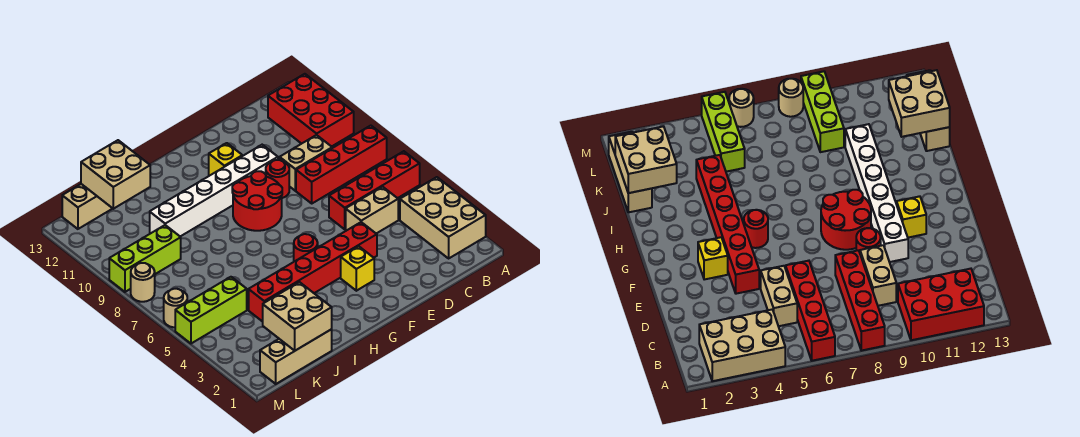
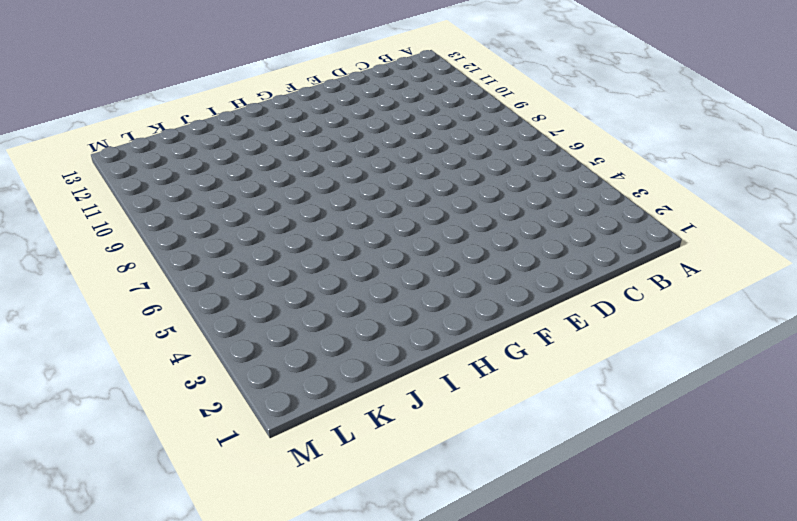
none -> tan 2x3 brick [400,177,486,258]
none -> red 1x4 brick [329,151,420,229]
none -> red 1x4 brick [296,126,387,203]

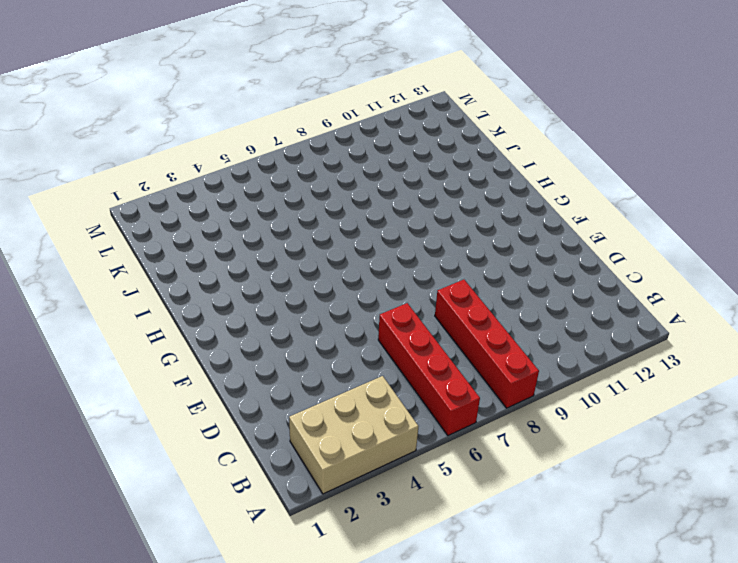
none -> red 2x3 brick [268,74,354,147]
none -> tan 1x2 brick [346,187,398,234]
none -> tan 1x2 brick [280,135,332,191]

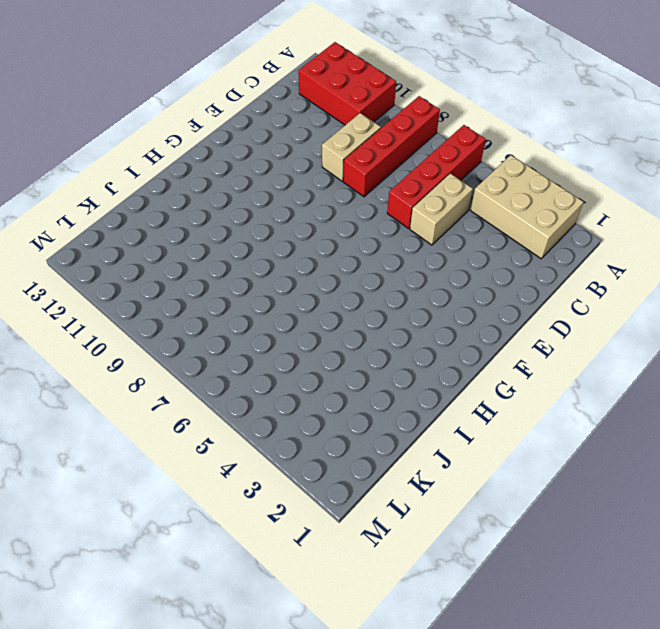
none -> red 1x6 brick [249,222,377,322]
none -> red 1x1 round brick [266,160,289,198]
none -> white 1x6 brick [150,145,278,236]

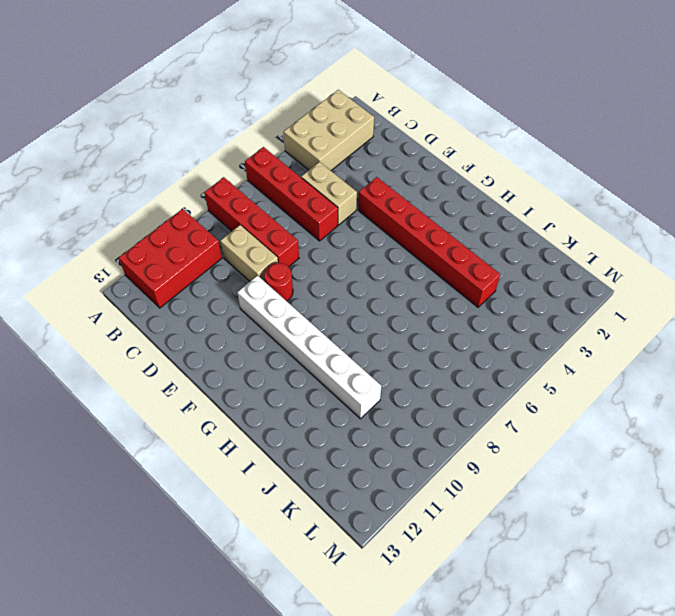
none -> yellow 1x1 brick [341,246,374,291]
none -> red 2x2 round brick [232,171,282,231]
none -> yellow 1x1 brick [209,143,242,176]

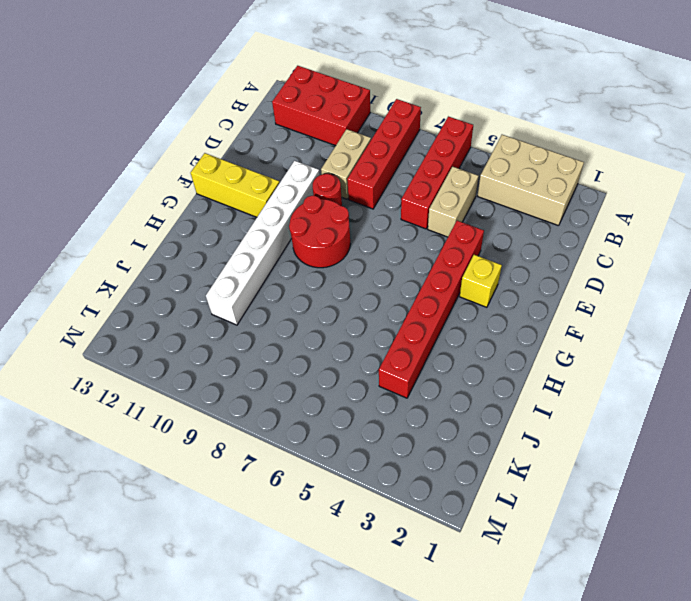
yellow 1x3 brick [191,153,280,217] -> yellow 1x1 brick [209,143,242,176]
none -> red 1x1 round brick [294,234,318,262]
none -> tan 1x3 brick [260,329,332,384]
none -> tan 1x3 brick [62,184,113,229]

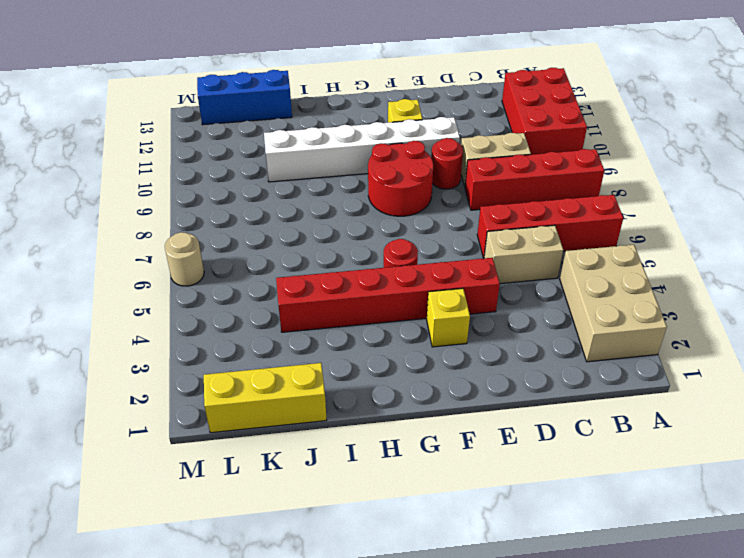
yellow 1x3 brick [204,363,327,433] -> tan 1x3 brick [260,329,332,384]
blue 1x3 brick [197,70,292,125] -> tan 1x3 brick [62,184,113,229]
none -> lime 1x3 brick [175,277,247,343]
none -> lime 1x3 brick [109,225,181,292]
none -> tan 1x1 round brick [131,263,155,302]

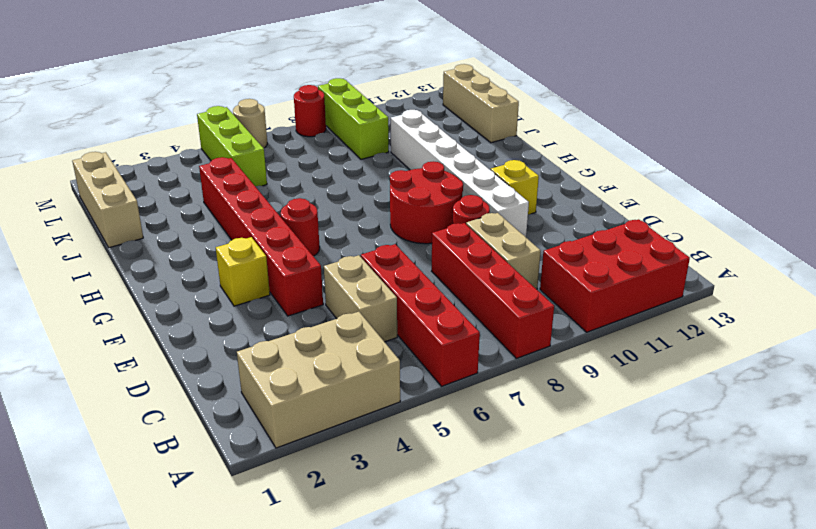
red 1x1 round brick [294,85,326,137] -> tan 1x1 round brick [131,263,155,302]
none -> tan 2x2 brick [263,282,332,351]
none -> tan 2x2 brick [81,140,150,209]

